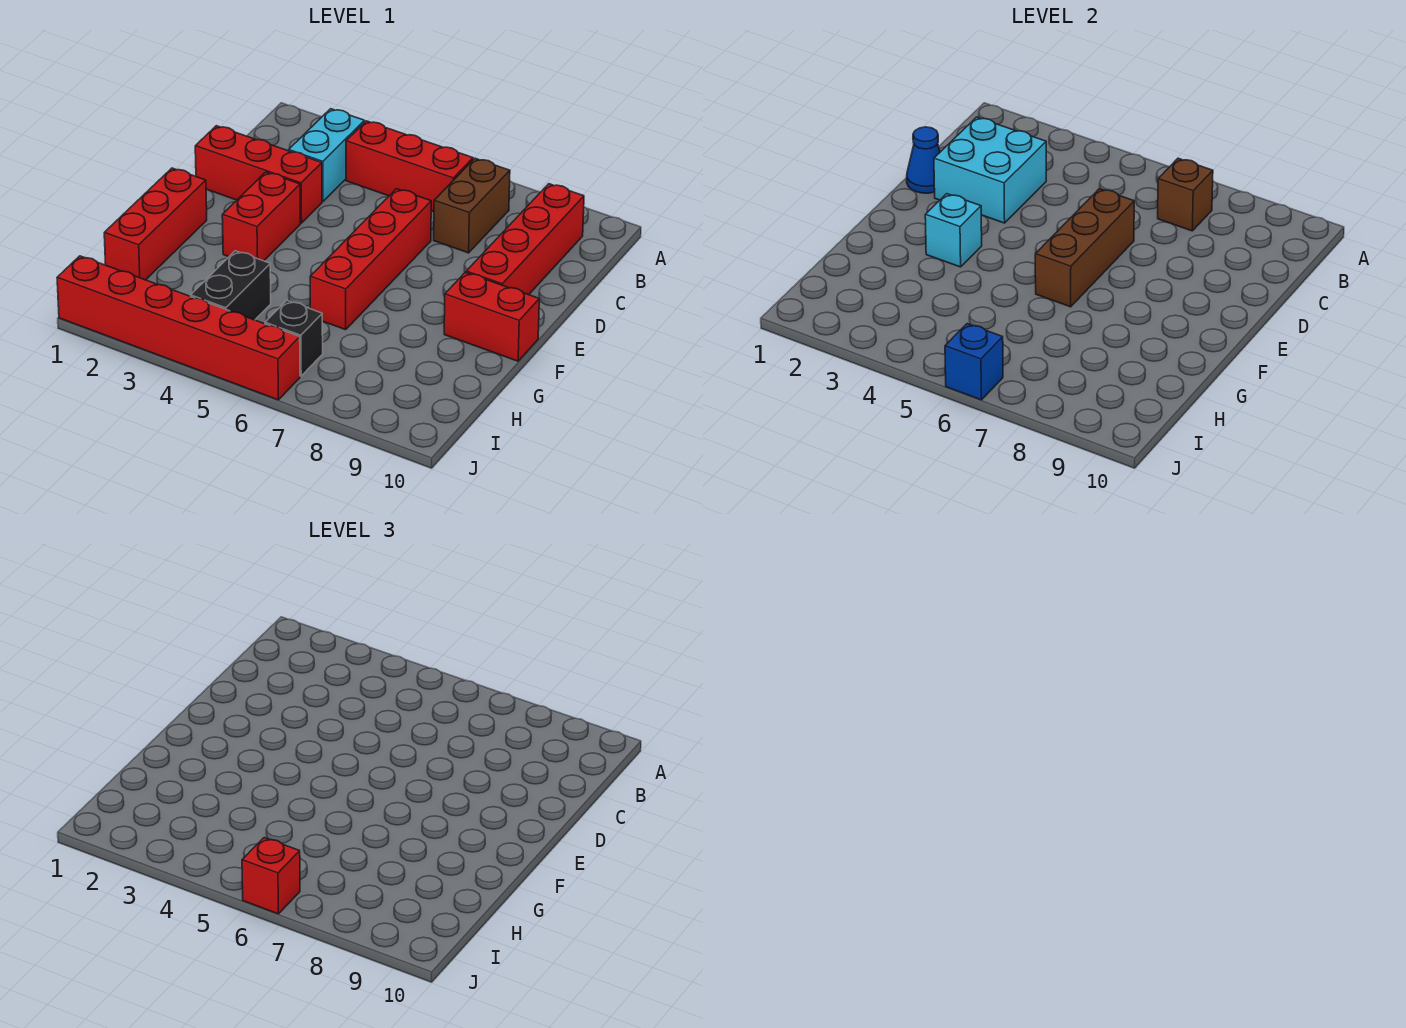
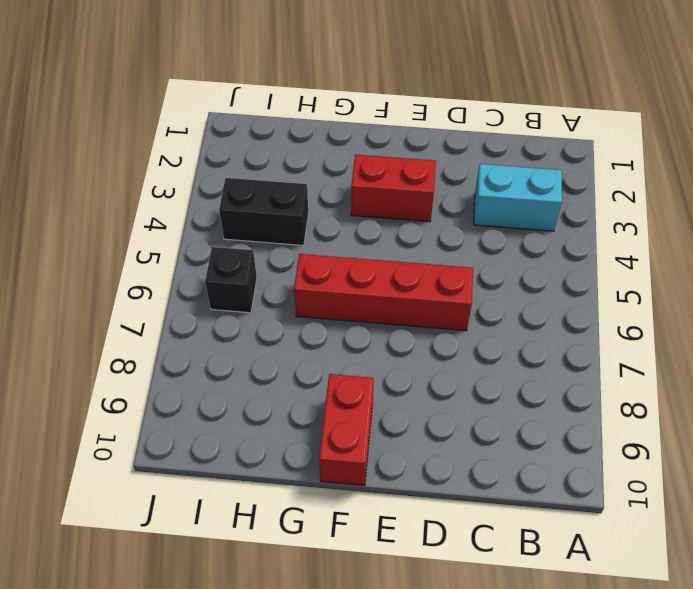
none -> red 1x3 brick [346,121,473,212]
none -> brown 1x2 brick [434,158,510,253]
none -> red 1x4 brick [466,184,584,295]

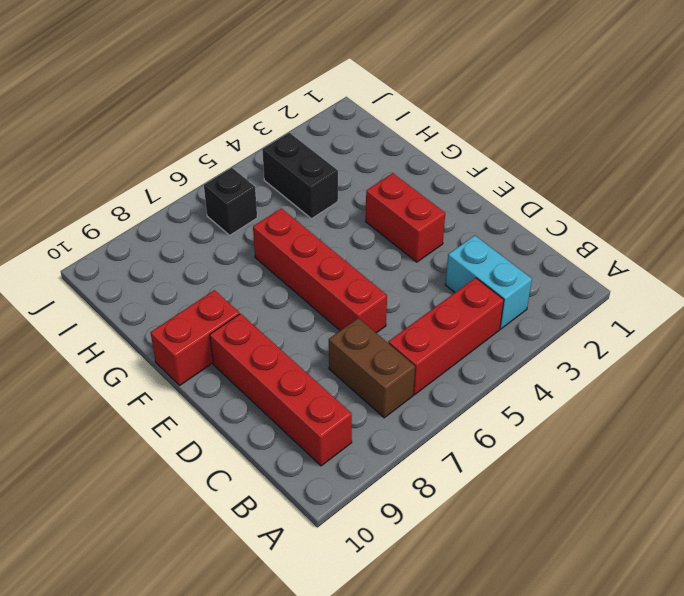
none -> red 1x3 brick [195,126,322,223]
none -> red 1x3 brick [104,168,207,280]
none -> red 1x6 brick [57,256,300,400]

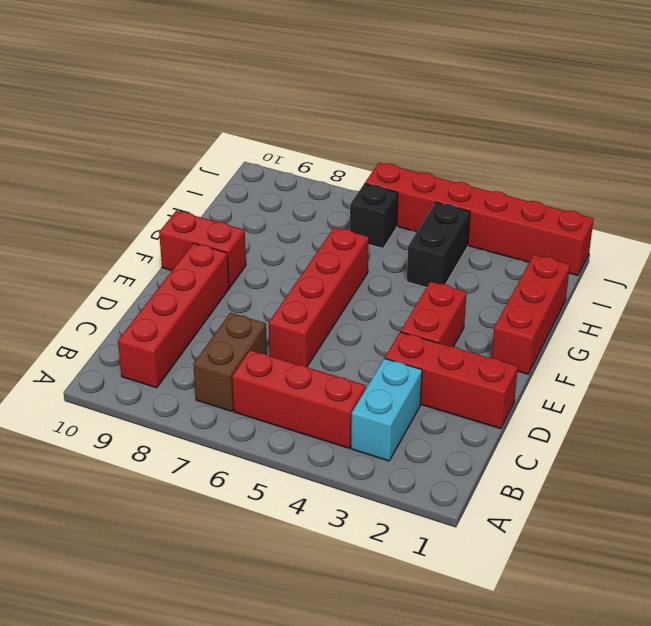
none -> brown 1x1 brick [1158,158,1213,231]
none -> cyan 2x2 brick [934,117,1046,223]
none -> blue 1x1 cone [907,127,940,193]

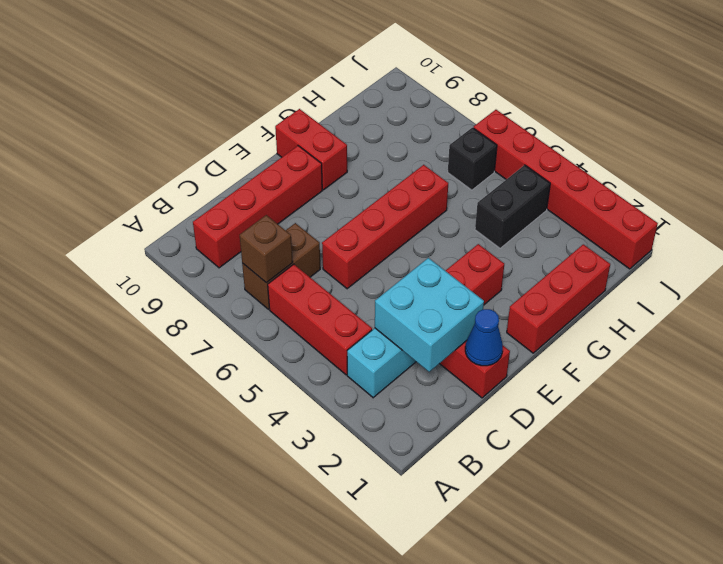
none -> brown 1x3 brick [1035,189,1134,307]
none -> cyan 1x1 brick [925,194,982,267]
none -> blue 1x1 brick [945,324,1003,400]

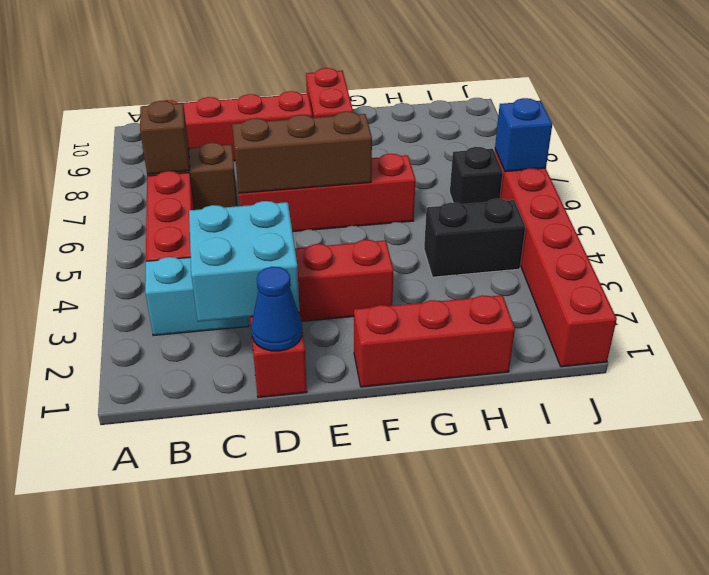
none -> cyan 1x1 brick [925,194,982,267]
none -> red 1x1 brick [242,838,300,914]

